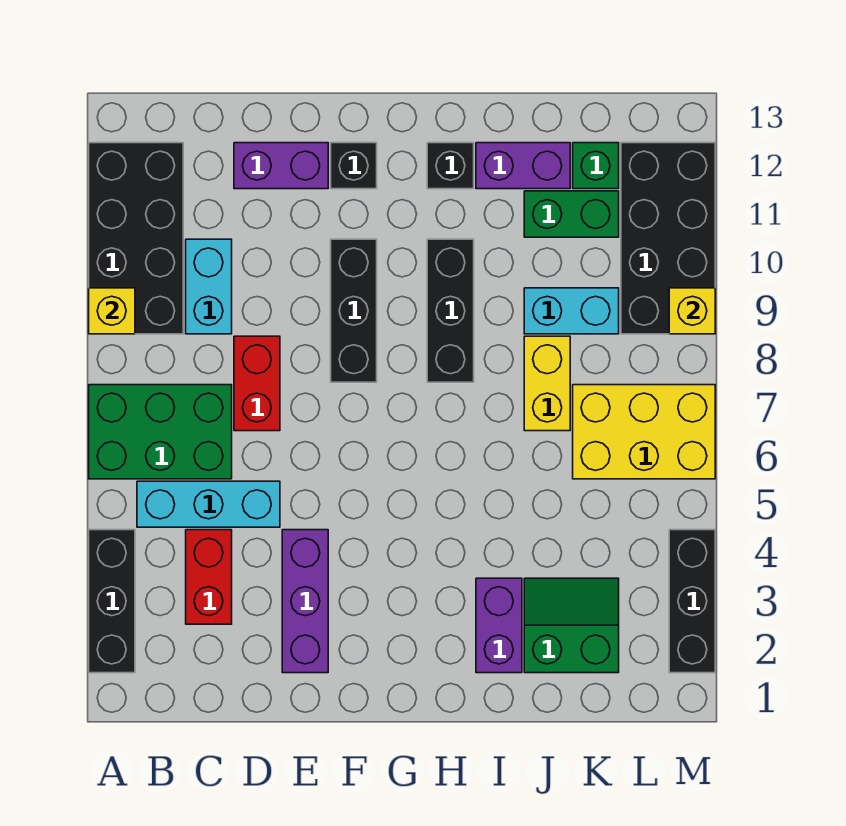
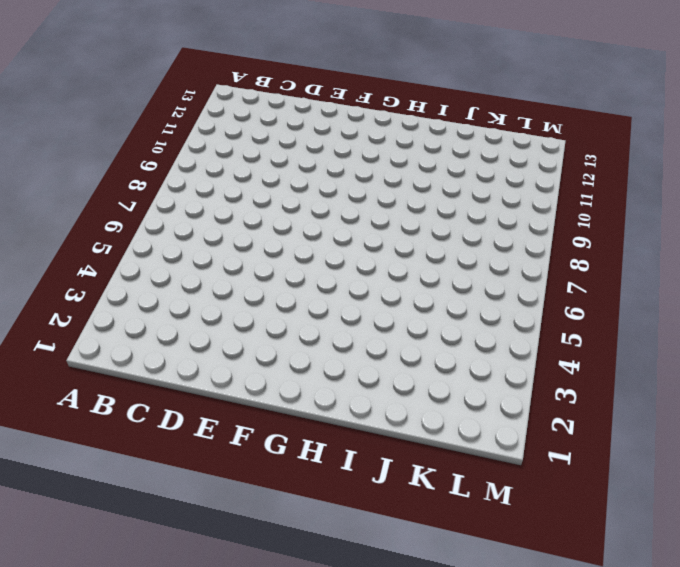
none -> black 1x3 brick [89,530,135,673]
none -> green 2x3 brick [89,385,232,479]
none -> black 2x4 brick [89,143,183,334]

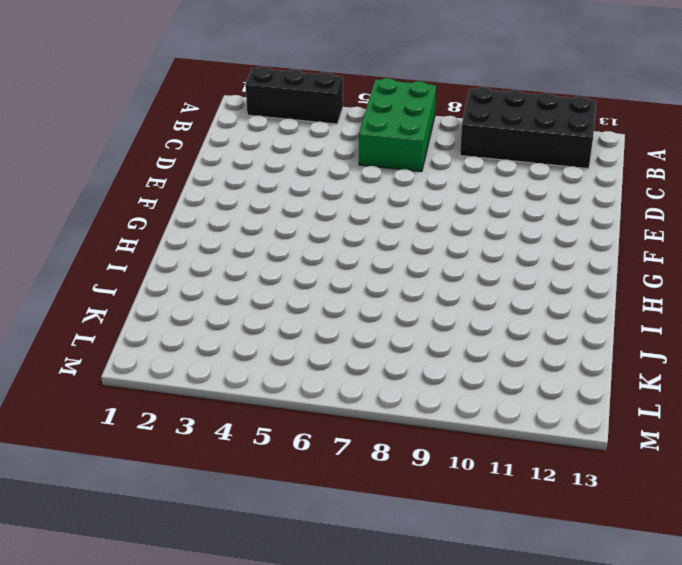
none -> cyan 1x3 brick [137,481,280,527]
none -> red 1x2 brick [186,530,232,624]
none -> cyan 1x2 brick [186,239,232,334]

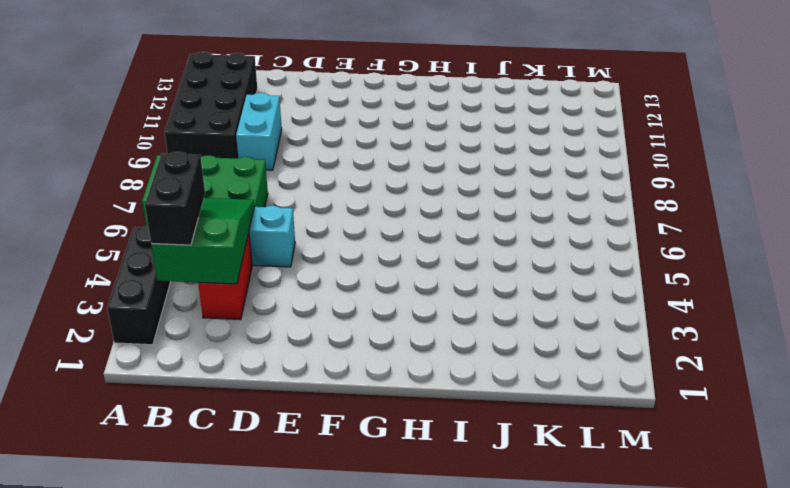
green 2x3 slope [151,198,254,284] -> none
black 1x2 brick [145,152,205,245] -> none
none -> red 1x2 brick [234,336,280,431]
none -> purple 1x2 brick [234,143,328,189]
none -> purple 1x3 brick [282,530,328,673]

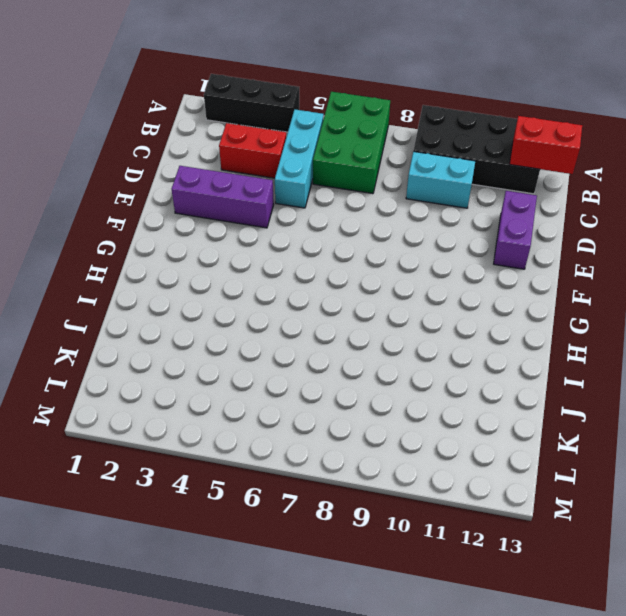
red 1x2 brick [510,116,582,174] -> red 1x2 brick moved to [234,336,280,431]
none -> black 1x3 brick [331,239,377,382]
none -> black 1x1 brick [331,143,377,189]
none -> black 1x3 brick [427,239,474,382]

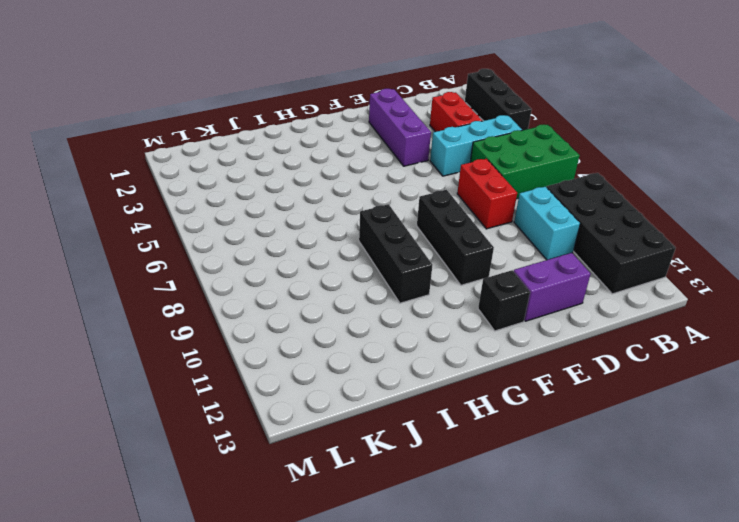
none -> black 1x1 brick [427,143,474,189]
none -> purple 1x2 brick [476,578,522,673]
none -> purple 1x2 brick [476,143,570,189]

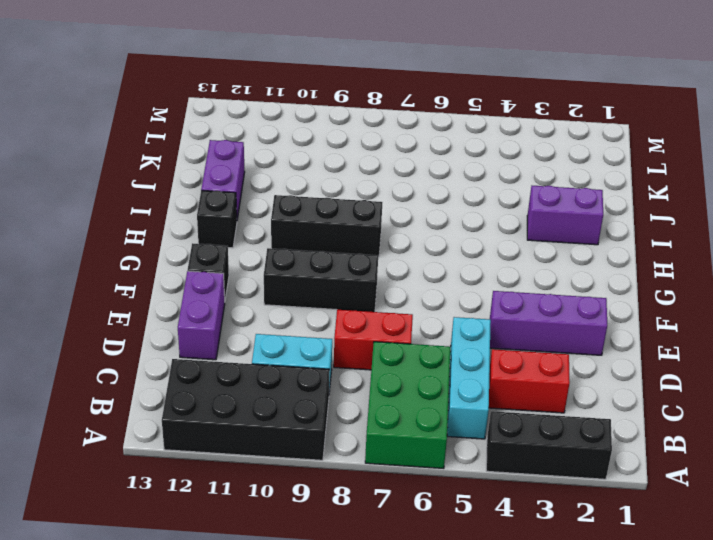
none -> green 2x2 slope [524,578,619,673]
none -> yellow 1x2 brick [524,336,570,431]
none -> cyan 1x2 brick [524,288,619,334]

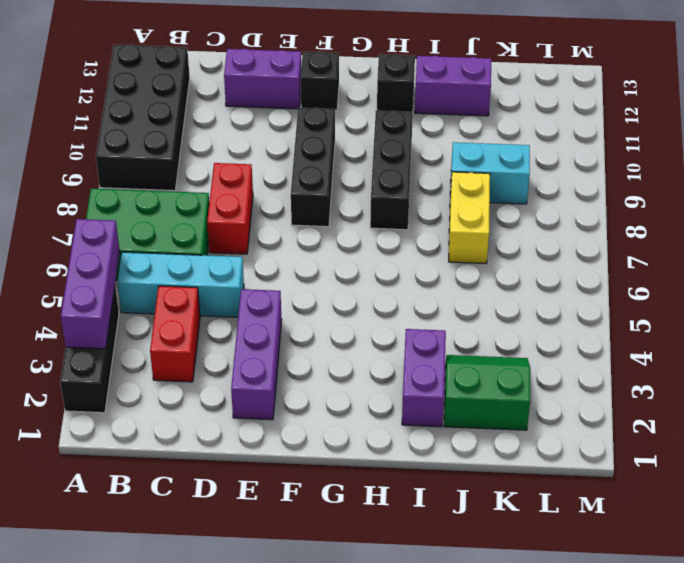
purple 1x3 brick [61,219,120,349] -> none
none -> cyan 1x2 brick [186,239,232,334]
none -> green 1x2 brick [524,191,619,237]
none -> yellow 2x3 brick [573,385,715,479]

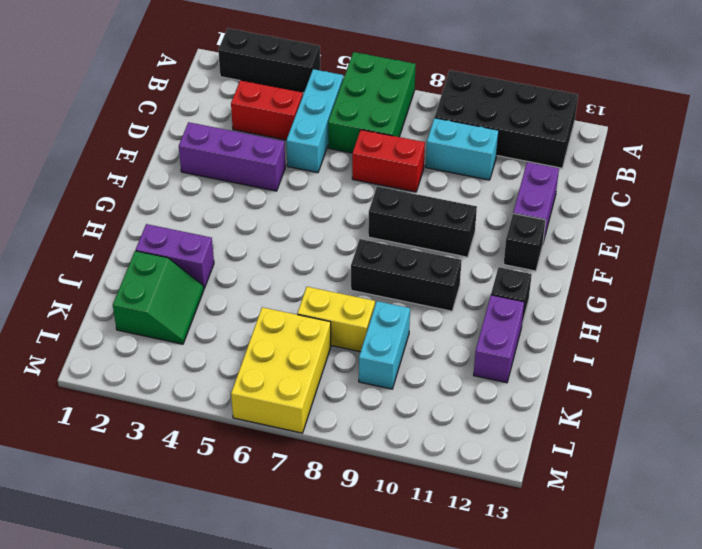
none -> green 1x2 brick [524,191,619,237]
none -> green 1x1 brick [573,143,619,189]
none -> black 2x4 brick [621,143,715,334]

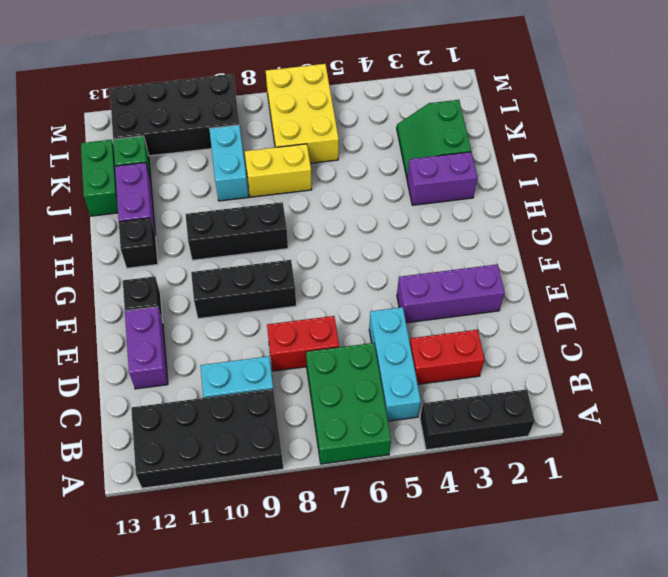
green 1x2 brick [81,140,118,216] -> green 1x2 brick moved to [524,191,619,237]
none -> black 1x3 brick [669,530,715,673]
none -> yellow 1x1 brick [89,288,135,334]
none -> yellow 1x1 brick [669,288,715,334]

